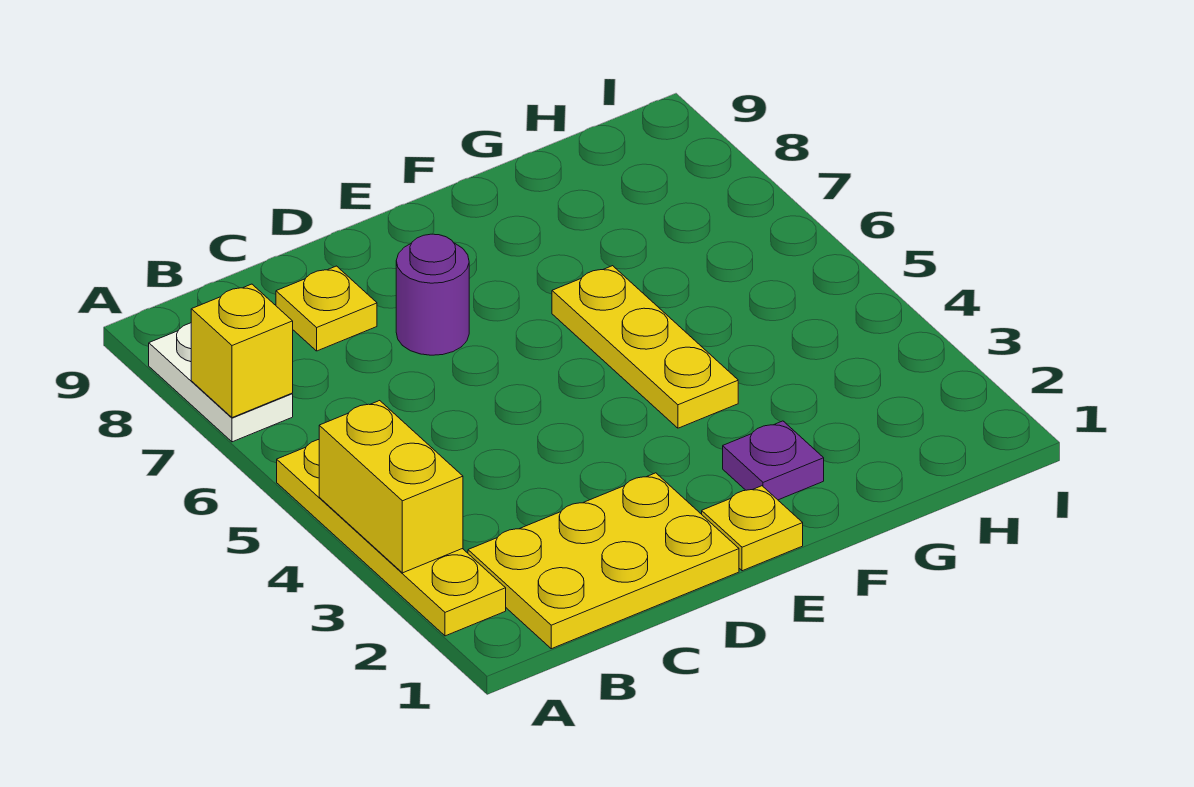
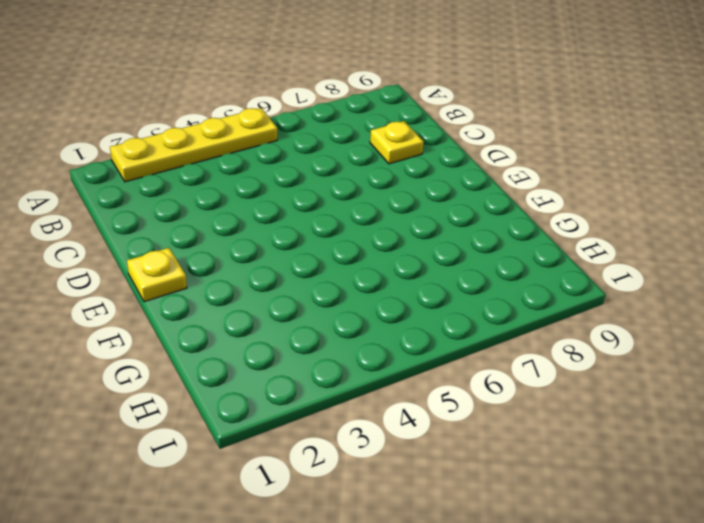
none -> white 1x2 plate [149,323,293,442]
none -> yellow 2x3 plate [468,473,739,649]

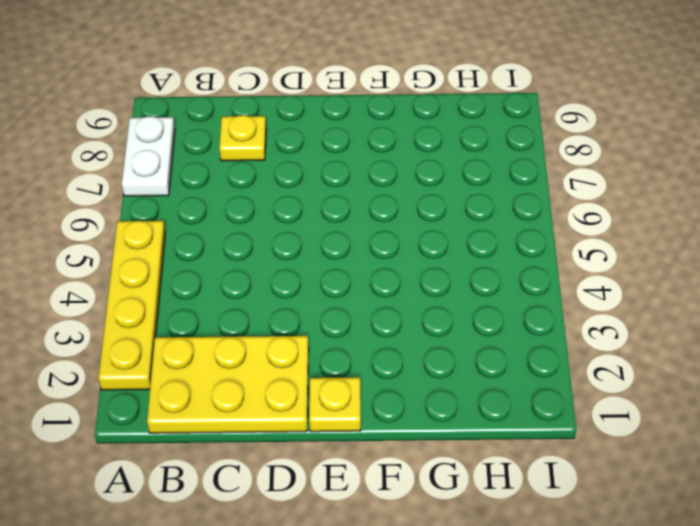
none -> purple 1x1 round brick [396,234,469,355]
none -> purple 1x1 plate [723,421,824,500]

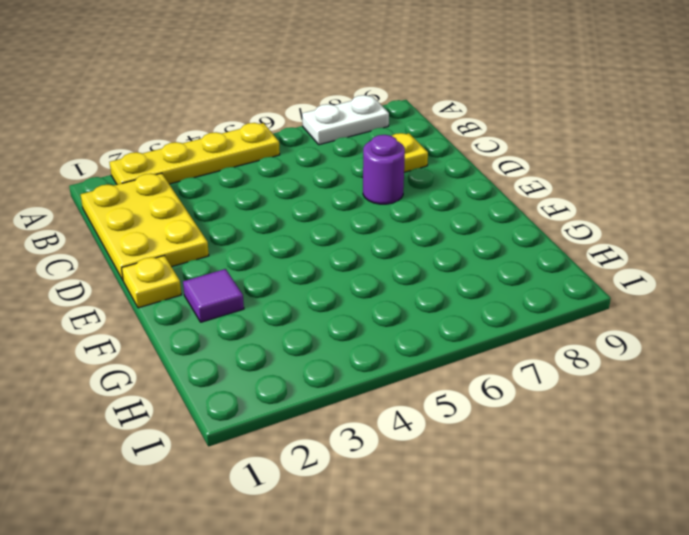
purple 1x1 tile [183,269,244,322] -> purple 1x1 plate [723,421,824,500]
none -> yellow 1x3 plate [552,266,738,428]
none -> yellow 1x2 brick [319,401,463,573]

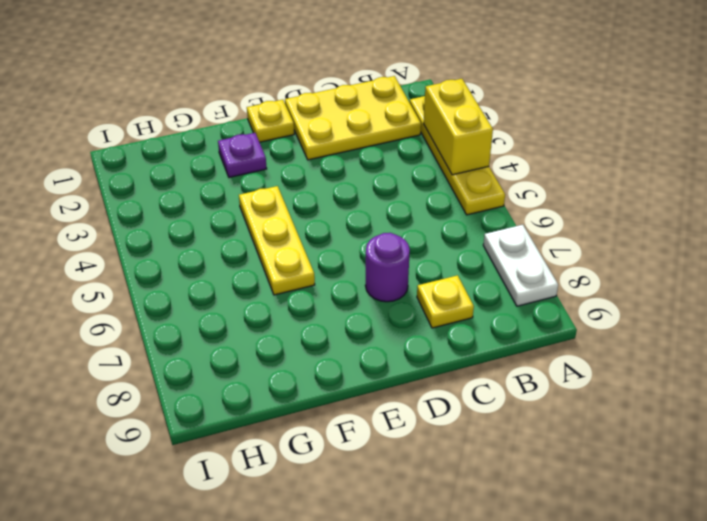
none -> yellow 1x1 brick [191,284,293,418]

